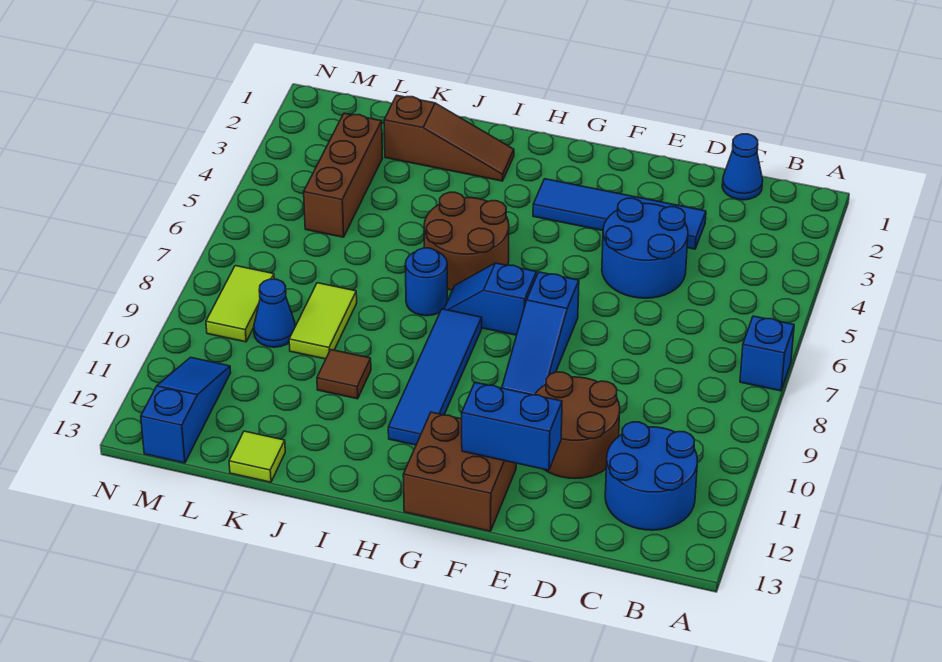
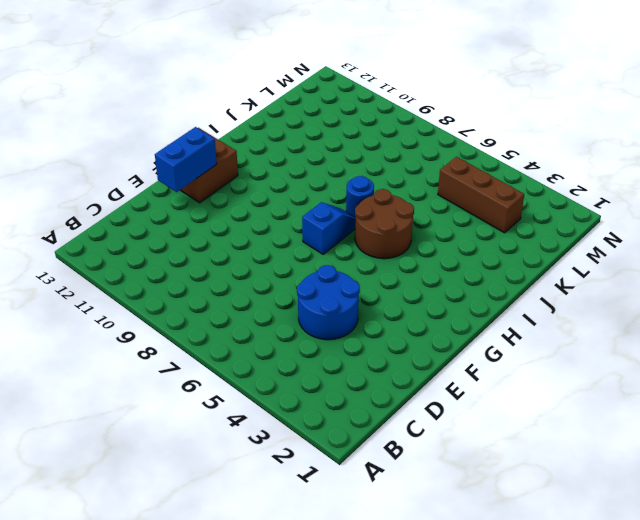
none -> blue 1x1 brick [740,316,794,391]
none -> blue 2x2 round brick [605,422,697,530]
none -> blue 1x1 cone [722,134,763,200]

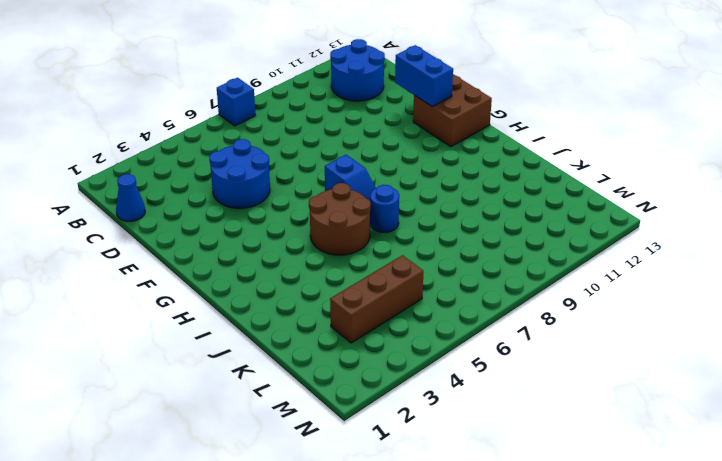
none -> blue 1x4 tile [533,179,706,249]
none -> brown 2x2 round brick [535,372,620,479]
none -> blue 1x3 slope [502,272,579,395]

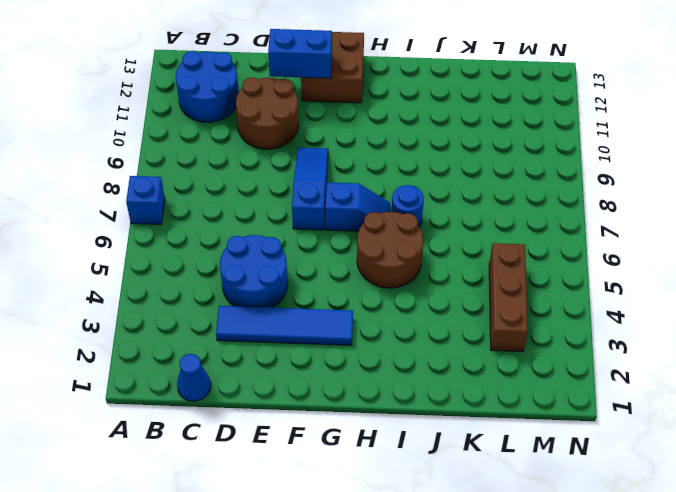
none -> blue 1x4 tile [388,309,482,445]
none -> brown 1x3 slope [384,95,514,181]
none -> brown 1x1 tile [317,350,371,399]

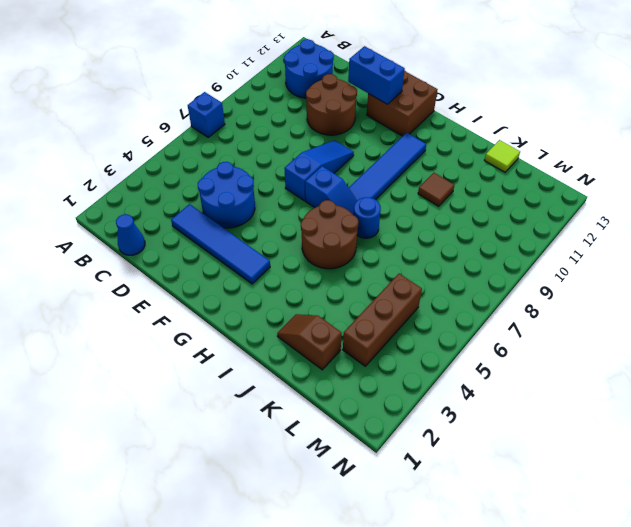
brown 1x2 slope [277,314,342,370] -> brown 1x3 slope [384,95,514,181]
none -> lime 1x2 tile [289,283,357,359]
none -> blue 1x1 cone [254,279,295,347]
none -> lime 1x2 tile [206,266,274,342]

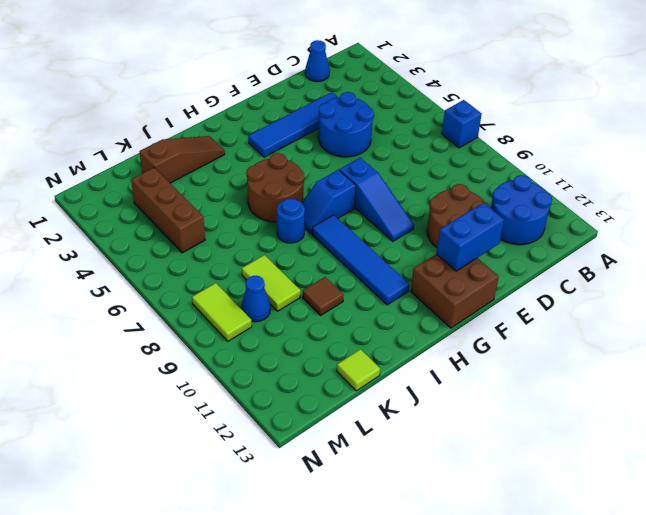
none -> blue 1x3 slope [141,357,231,463]

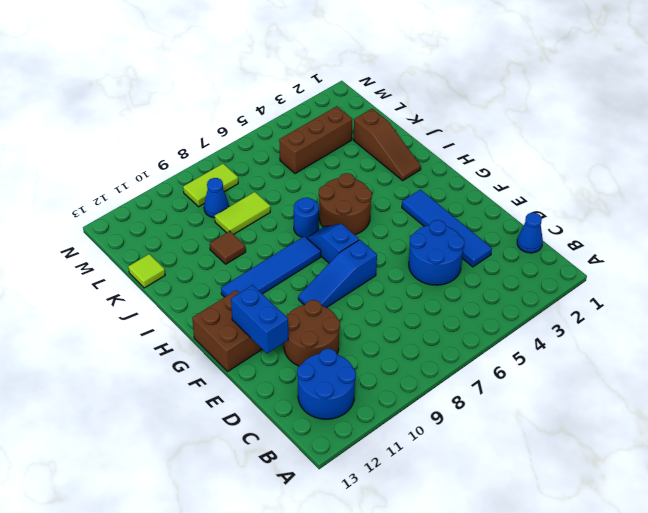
none -> blue 1x1 brick [740,316,794,391]
none -> blue 1x3 slope [141,357,231,463]

